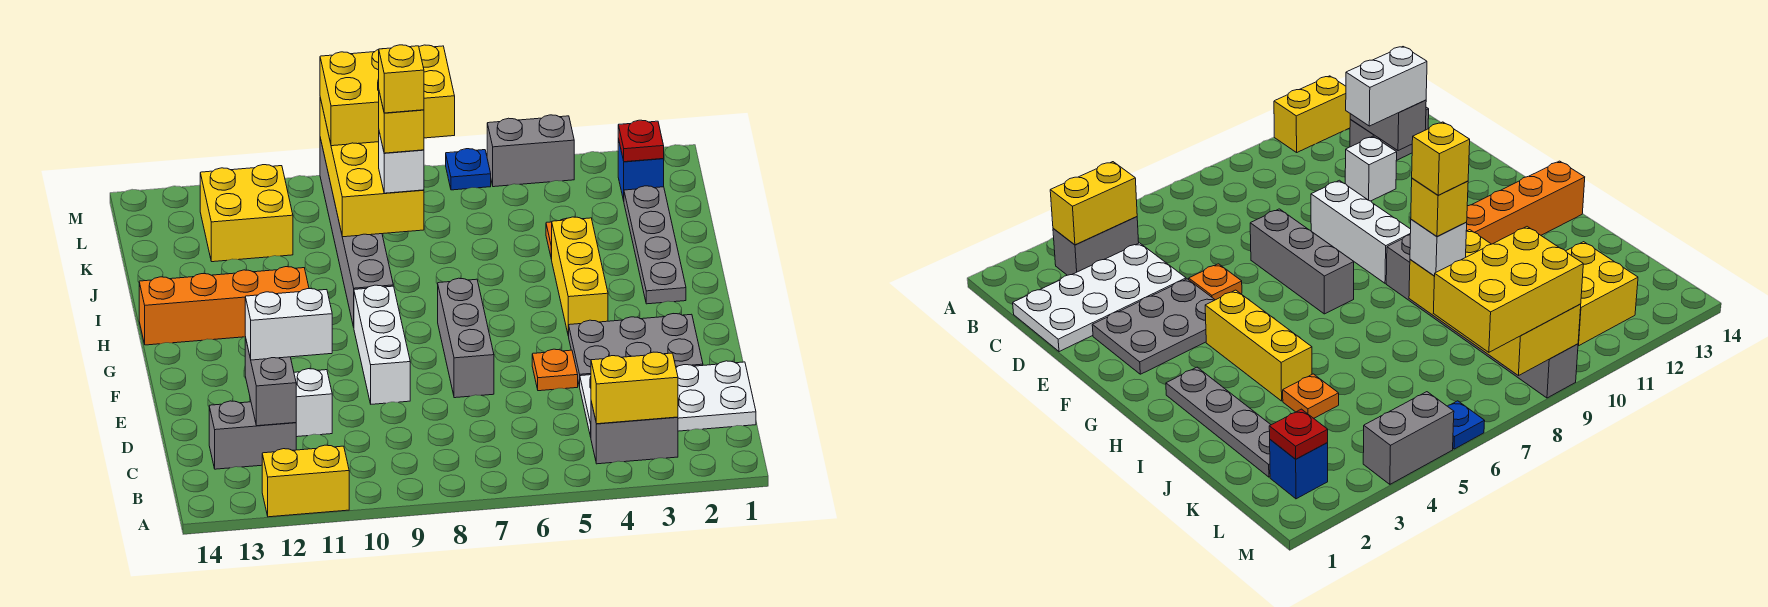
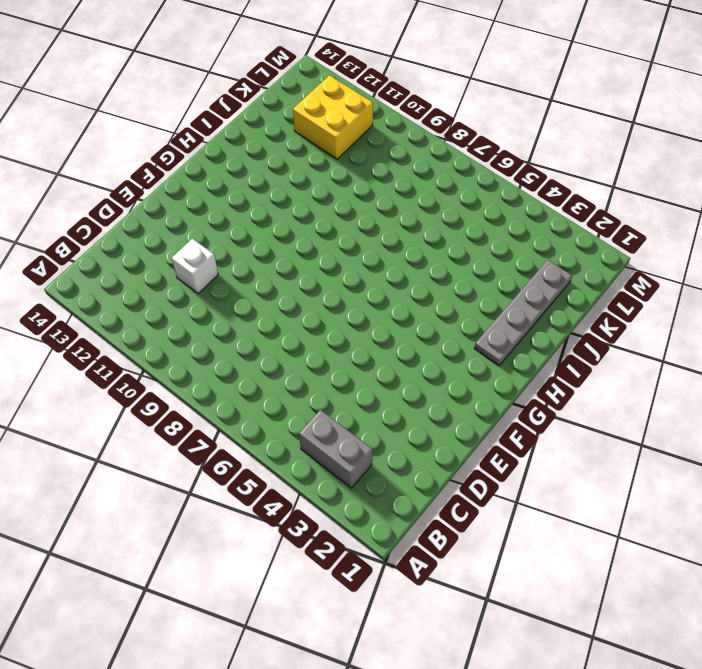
none -> yellow 1x2 brick [262,445,349,517]
none -> white 2x4 plate [580,361,756,437]
none -> grey 1x2 brick [209,401,296,469]

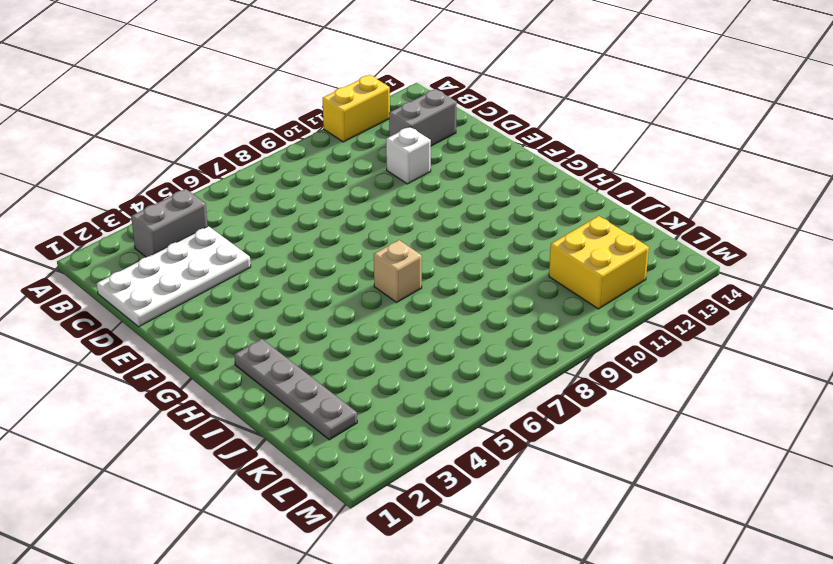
tan 1x1 brick [374,240,422,302] -> none
none -> grey 2x3 plate [569,314,703,387]
none -> orange 1x1 plate [532,349,578,391]
none -> grey 1x3 brick [438,278,494,398]

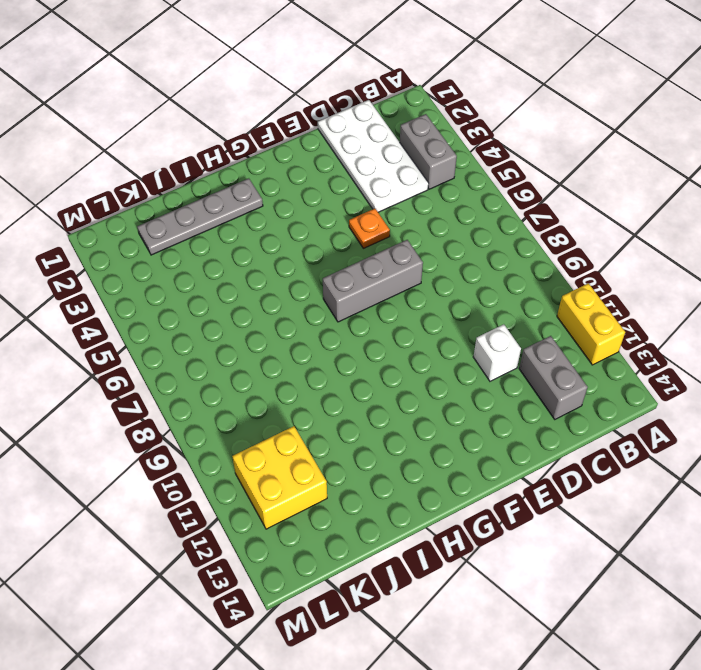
none -> grey 2x3 plate [569,314,703,387]
none -> white 1x3 brick [354,285,410,404]
none -> yellow 1x3 brick [551,217,608,336]

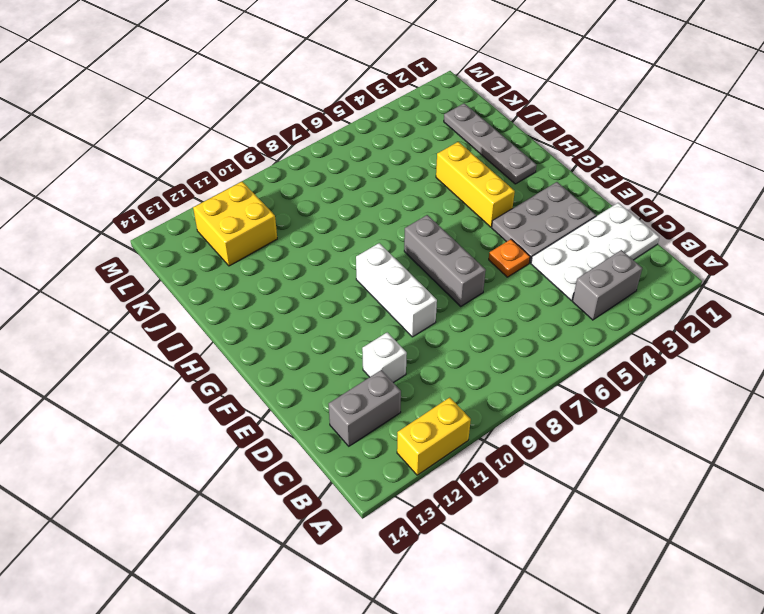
none -> grey 1x6 brick [320,138,393,327]
none -> orange 1x4 brick [139,267,309,345]
none -> orange 1x1 plate [1283,374,1339,418]

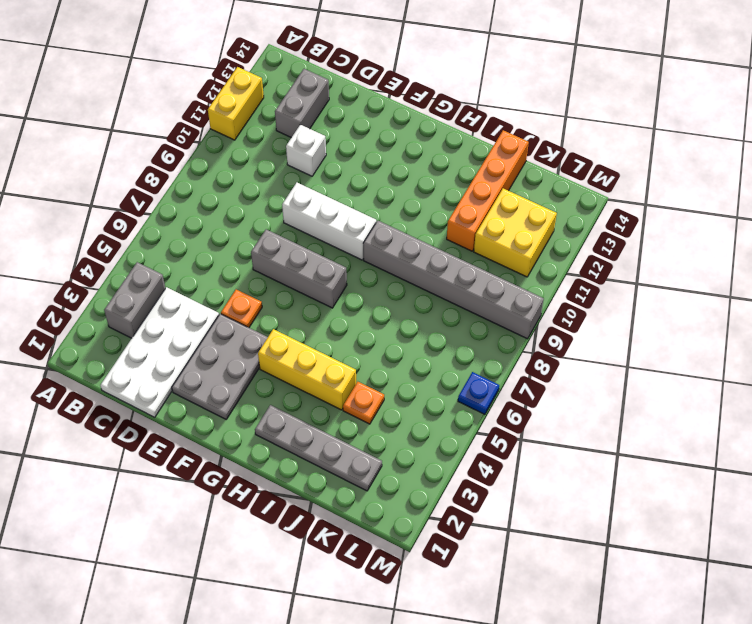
orange 1x4 brick [447,130,529,251] -> orange 1x4 brick moved to [139,267,309,345]
none -> blue 1x1 brick [618,139,664,200]
none -> grey 1x2 brick [487,115,574,187]
none -> yellow 1x2 brick [591,352,678,424]

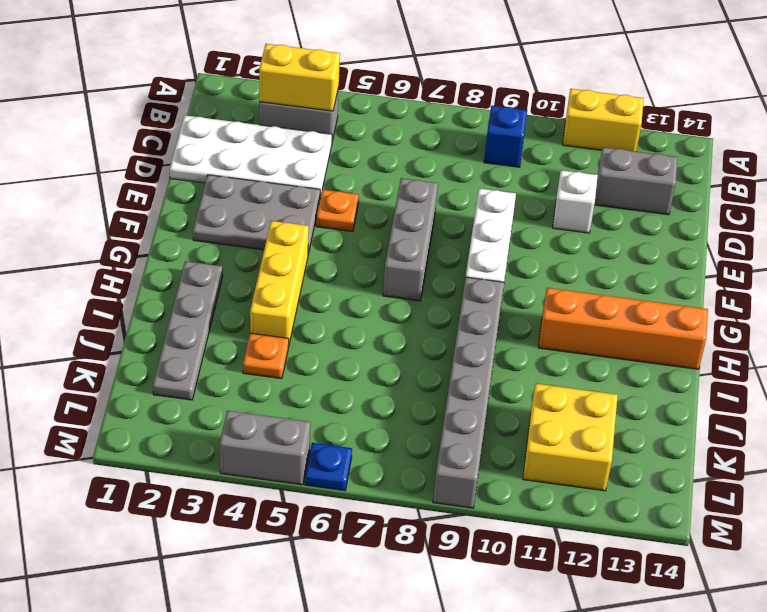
blue 1x1 brick [484,106,527,167] -> blue 1x1 brick moved to [618,139,664,200]
none -> grey 1x2 brick [245,337,296,426]
none -> yellow 2x4 brick [320,98,424,237]
none -> red 1x1 plate [618,120,664,162]

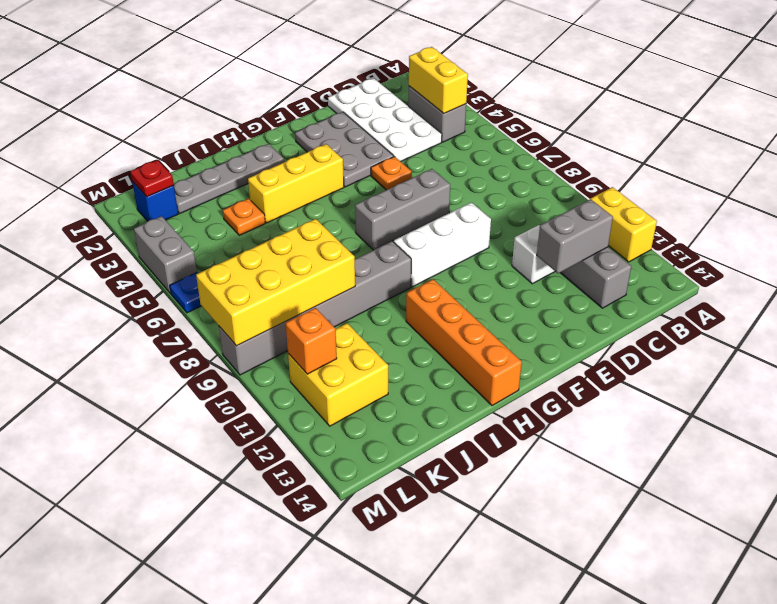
orange 1x1 brick [286,308,337,374] -> none
none -> white 1x2 brick [245,289,332,360]
none -> white 1x1 brick [379,132,424,193]
none -> yellow 2x3 brick [320,45,455,146]

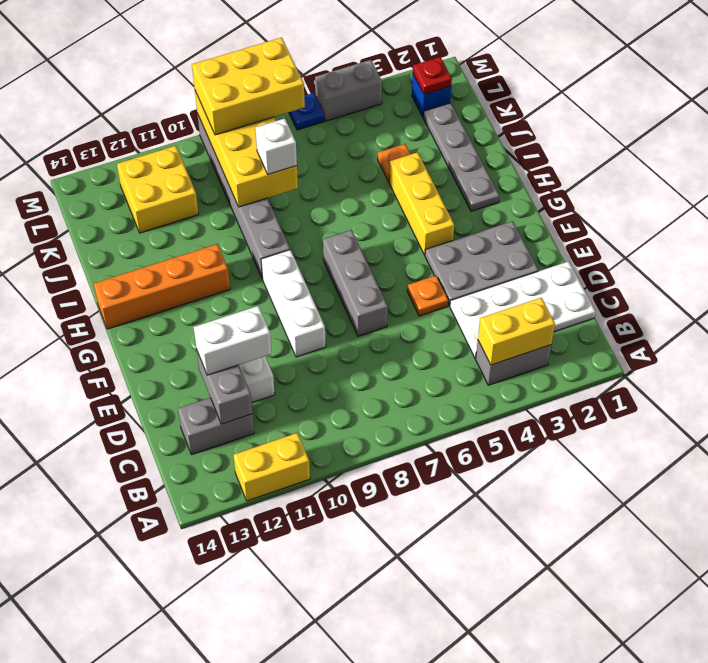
none -> yellow 1x1 brick [379,92,424,153]
none -> yellow 1x1 brick [379,45,424,113]

